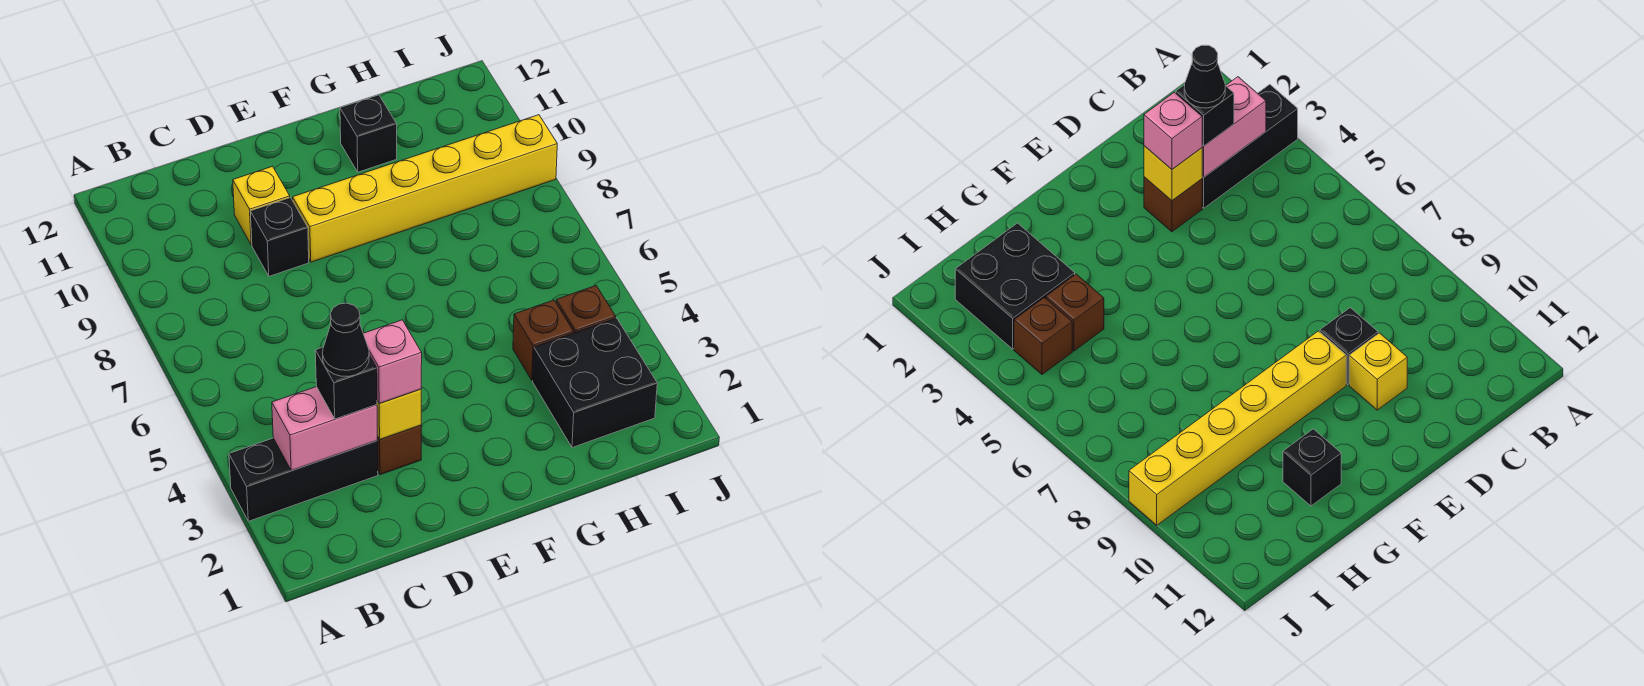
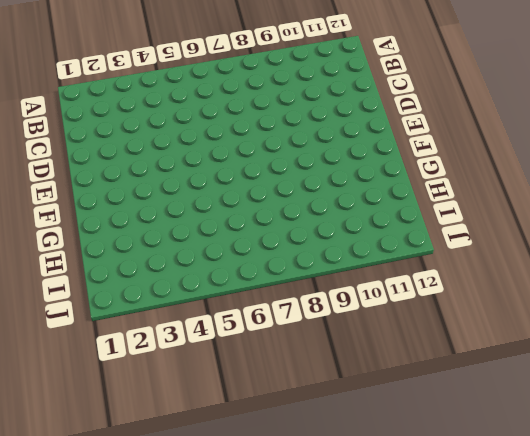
none -> black 1x3 brick [229,438,378,521]
none -> brown 1x1 brick [377,425,421,475]
none -> black 1x1 brick [250,198,309,276]

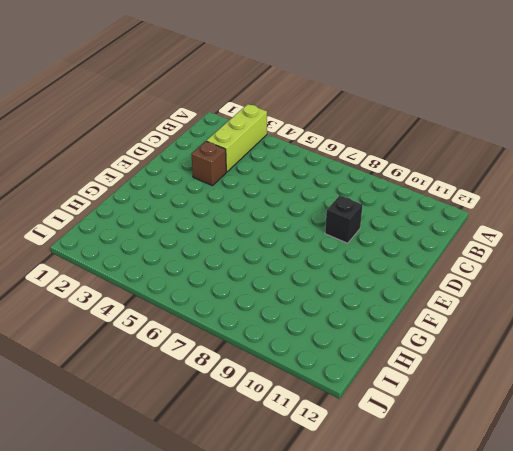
lime 1x3 brick [207,104,267,172] -> black 1x3 brick [229,438,378,521]
none -> yellow 1x1 brick [233,166,290,245]
none -> yellow 1x6 brick [293,115,557,262]
none -> black 1x1 brick [340,95,397,172]

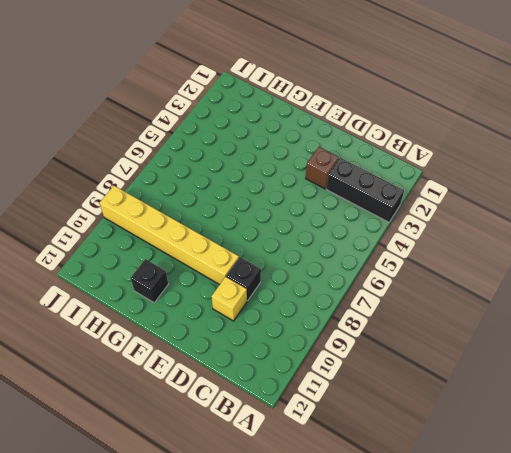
none -> black 2x2 brick [533,318,657,448]
none -> brown 1x1 brick [513,300,573,380]
none -> brown 1x1 brick [556,286,616,333]

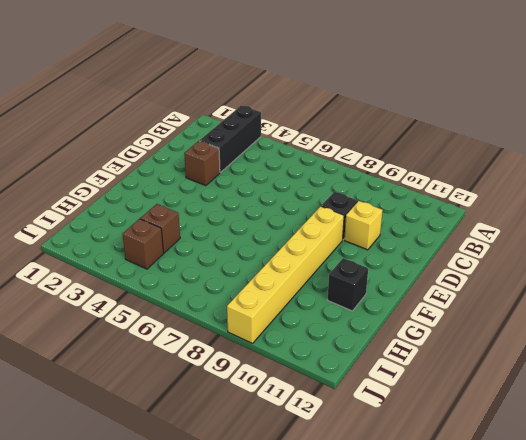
none -> black 2x2 brick [533,318,657,448]
none -> pink 1x2 brick [272,387,377,471]
none -> yellow 1x1 brick [377,389,421,439]

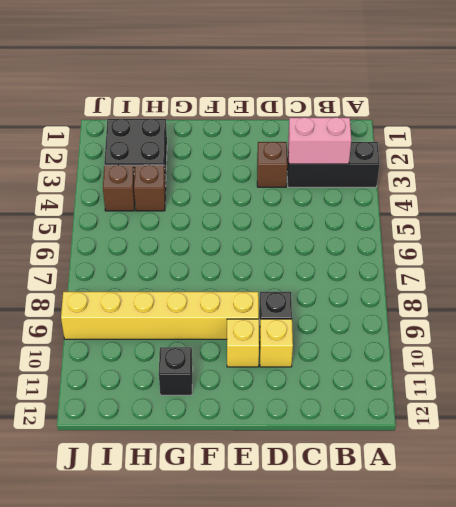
yellow 1x1 brick [227,319,259,367] -> yellow 1x1 brick moved to [377,389,421,439]
none -> black 1x1 brick [315,347,377,419]
none -> pink 1x1 brick [363,320,422,404]
none -> black 1x1 cone [323,303,369,376]

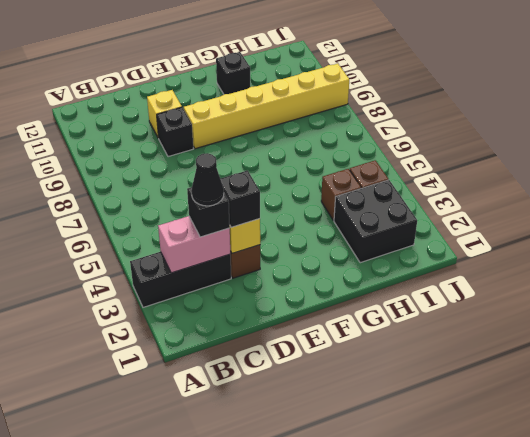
black 1x1 brick [221,170,260,227] -> pink 1x1 brick [363,320,422,404]

